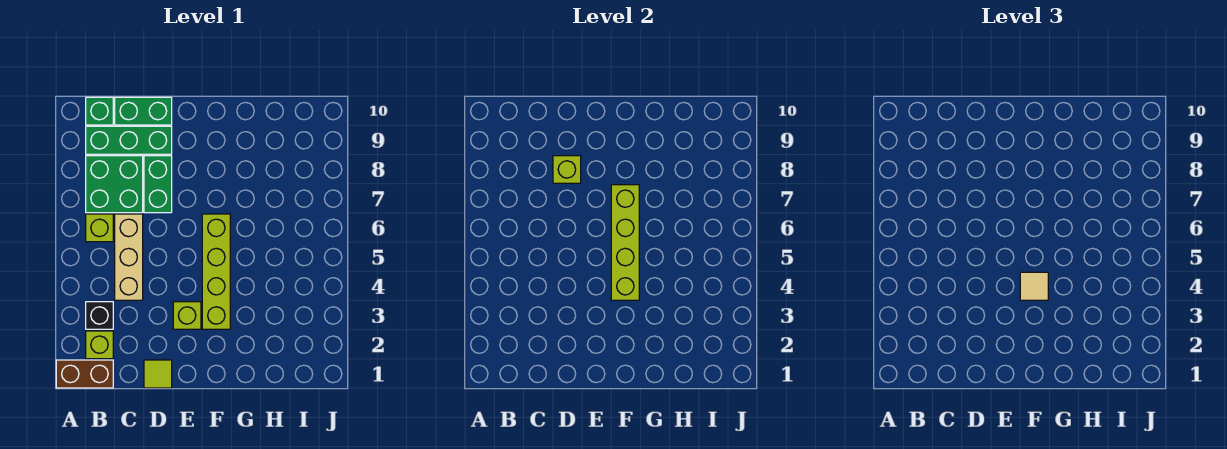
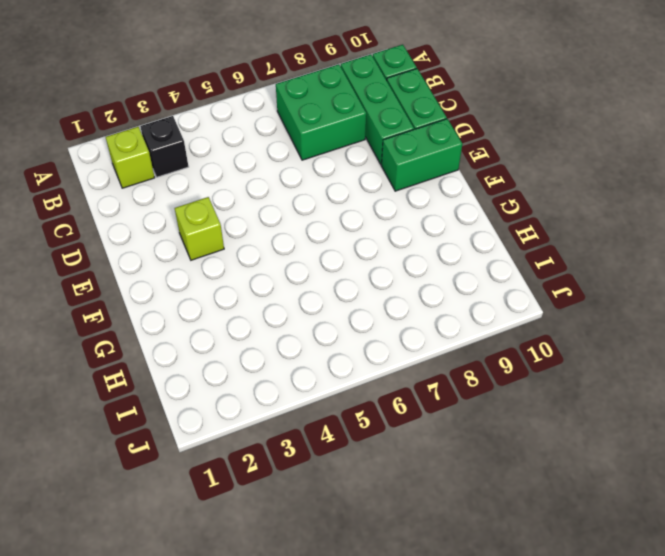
green 1x2 brick [382,119,462,191] -> green 1x2 brick moved to [144,156,172,213]
none -> brown 1x2 brick [56,360,113,388]
none -> lime 1x1 brick [86,214,113,242]
none -> tan 1x3 brick [115,214,143,300]

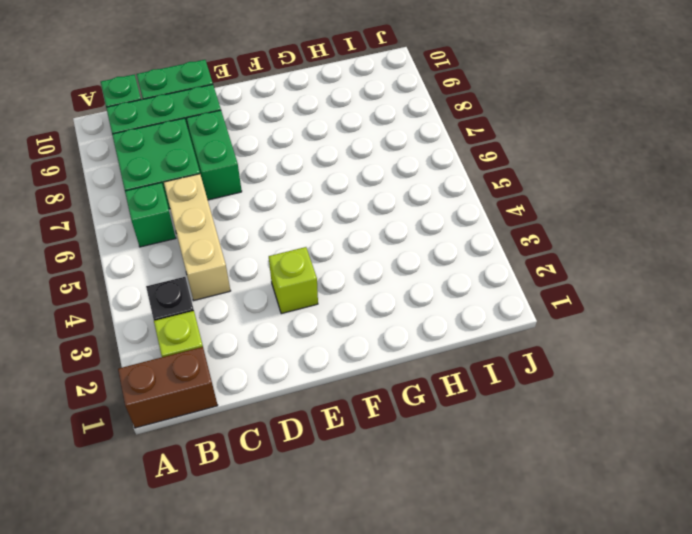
green 1x1 brick [125,183,176,247] -> lime 1x1 brick [86,214,113,242]
none -> lime 1x1 tile [144,360,172,388]
none -> lime 1x4 brick [202,214,230,329]
none -> lime 1x1 brick [553,156,581,183]

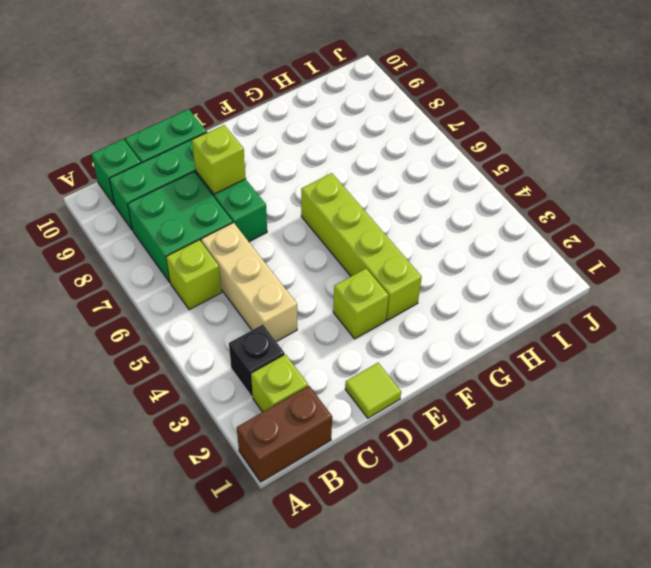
none -> lime 1x4 brick [611,185,639,300]
none -> tan 1x1 tile [1020,272,1048,300]

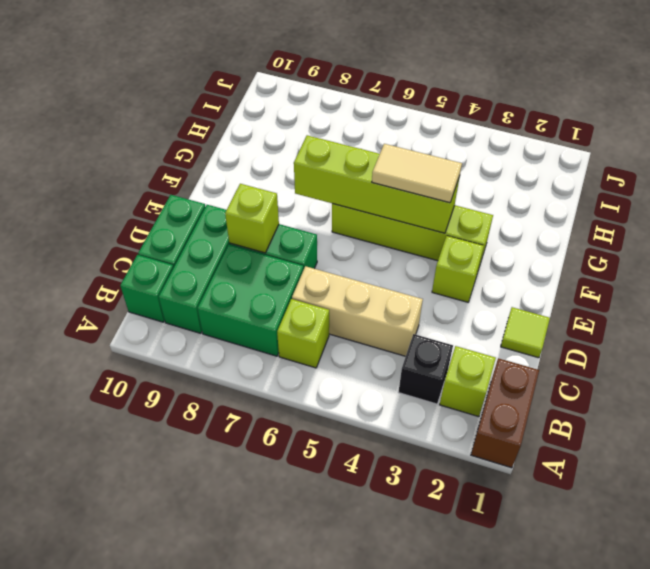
tan 1x2 tile [372,144,462,203] -> tan 1x1 tile [1020,272,1048,300]

